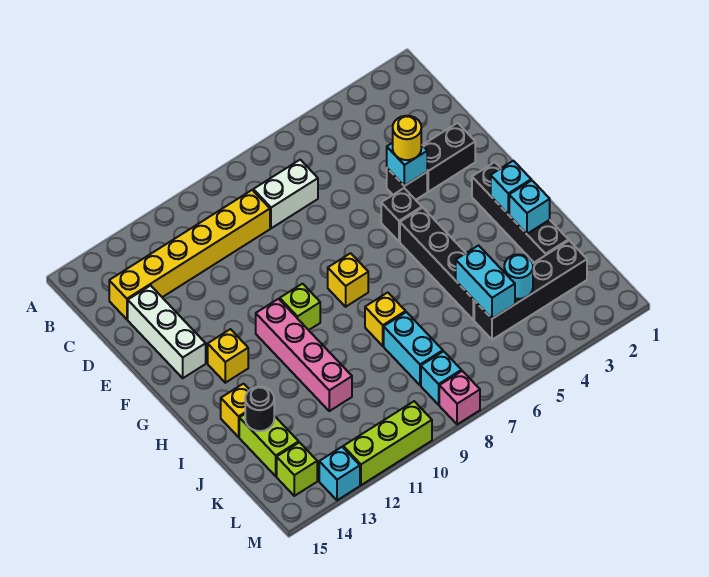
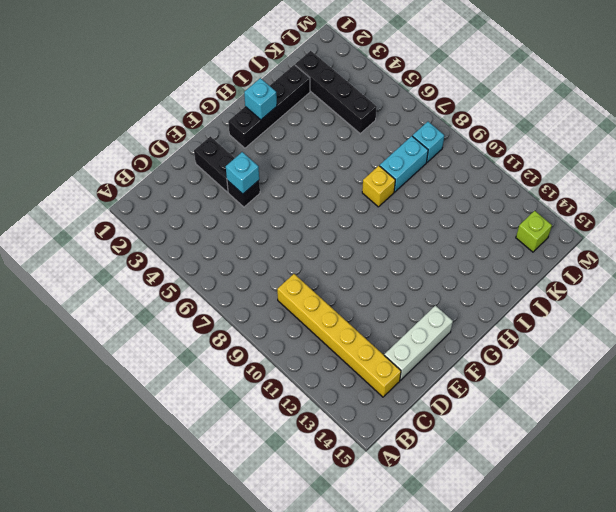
none -> white 1x2 brick [253,160,318,228]
none -> black 1x1 brick [381,188,422,242]
none -> black 1x4 brick [400,208,474,320]

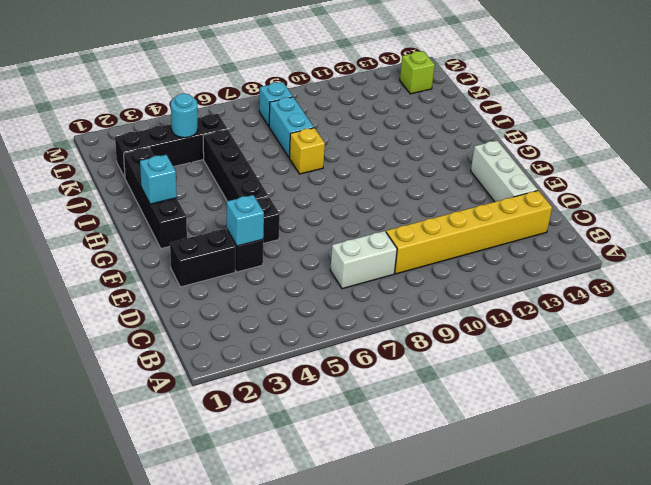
none -> yellow 1x1 brick [328,253,368,307]
none -> lime 1x1 brick [280,284,320,330]
none -> pink 1x4 brick [256,299,352,411]

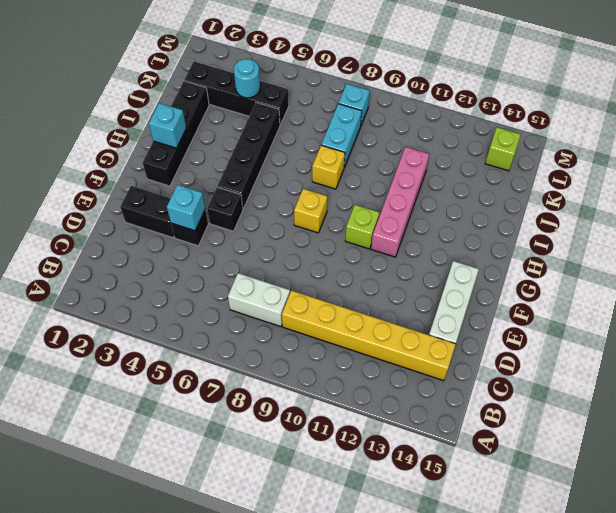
none -> yellow 1x1 brick [208,329,248,383]
none -> yellow 1x1 brick [221,384,250,437]
none -> lime 1x2 brick [239,414,299,476]

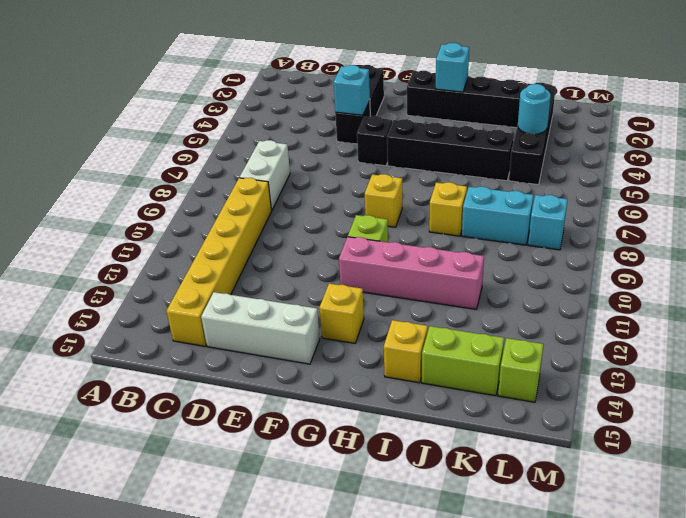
none -> pink 1x1 brick [439,371,480,424]
none -> lime 1x3 brick [343,401,432,485]
none -> cyan 1x1 brick [319,447,360,500]

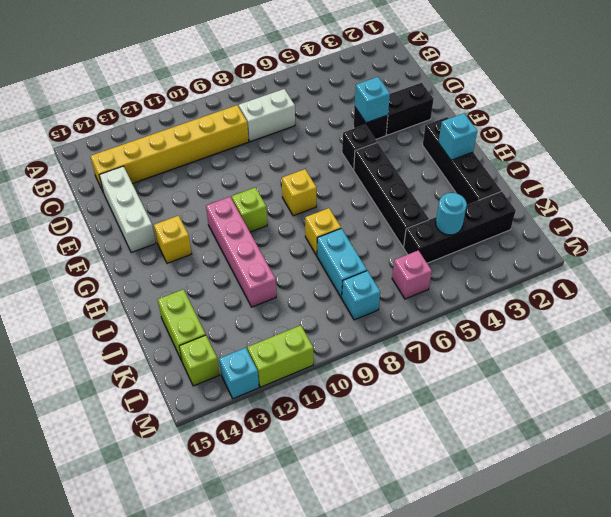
pink 1x1 brick [392,250,432,299] -> pink 1x1 brick moved to [439,371,480,424]
lime 1x2 brick [247,325,313,387] -> lime 1x3 brick [343,401,432,485]
none -> yellow 1x1 brick [221,384,250,437]
none -> cyan 1x1 brick [509,180,550,234]
none -> cyan 1x2 brick [456,245,515,319]

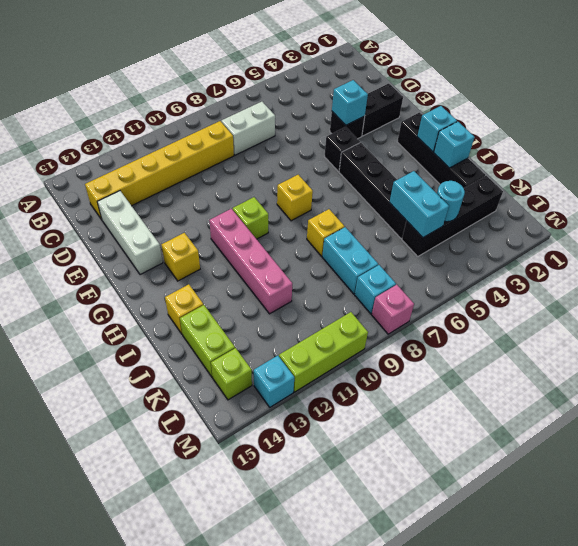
none -> black 1x1 round brick [245,387,274,431]
none -> yellow 1x1 round brick [393,116,421,160]

